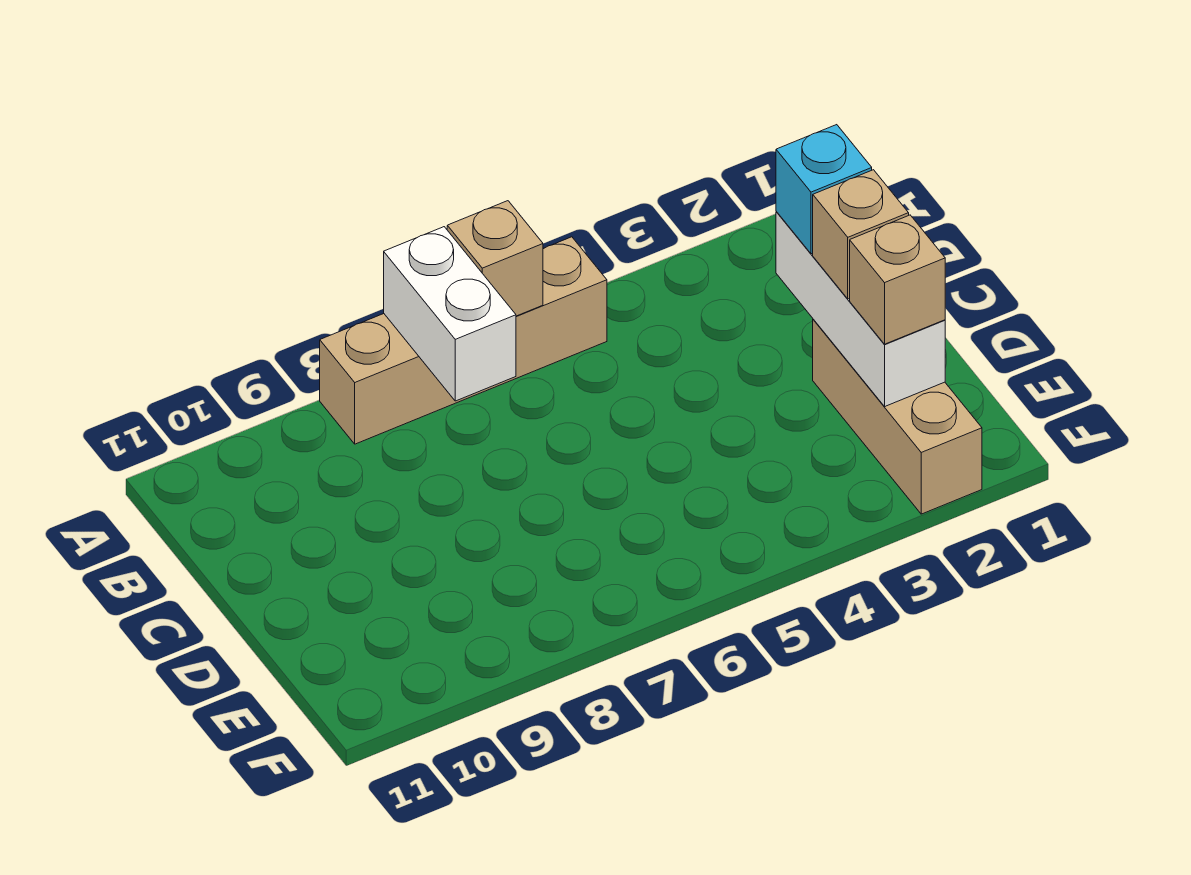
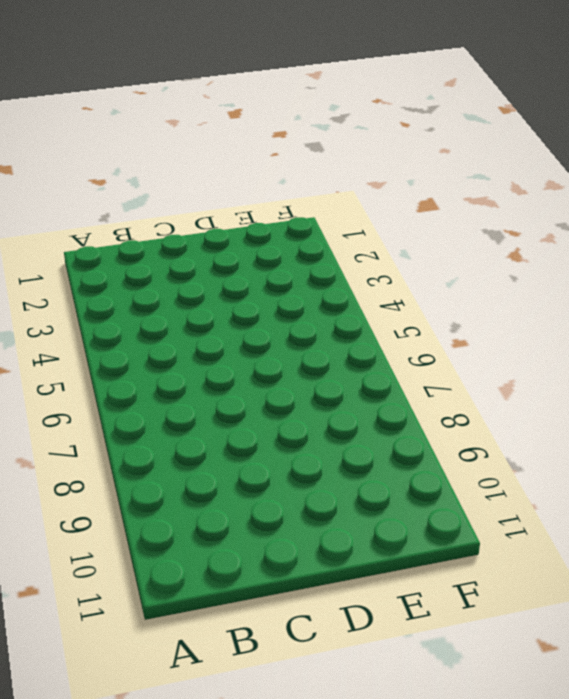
none -> tan 1x4 brick [320,237,607,444]
none -> tan 1x3 brick [813,319,982,514]

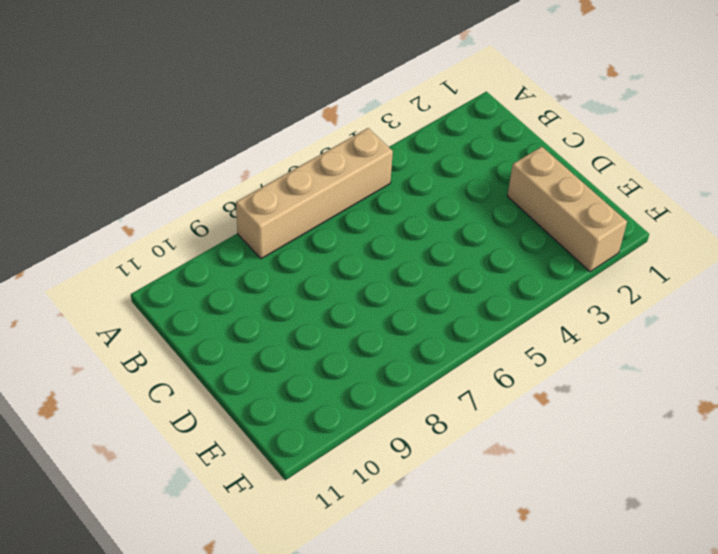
none -> tan 1x1 brick [447,201,543,316]
none -> white 1x2 brick [384,227,516,401]

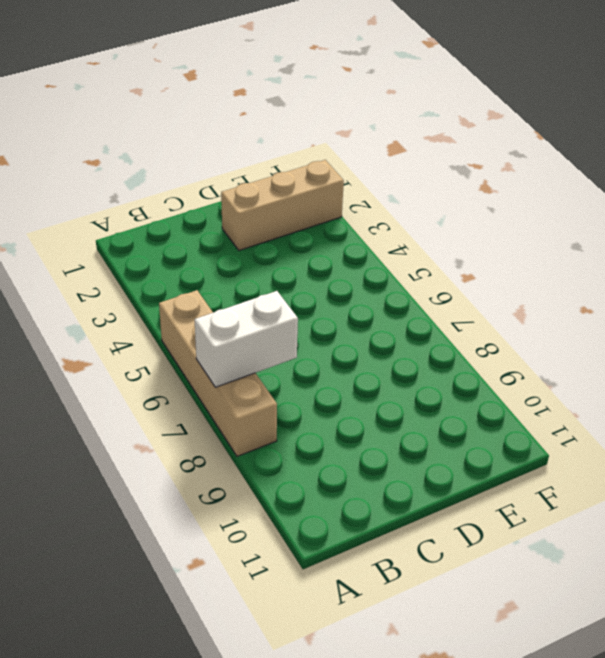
none -> tan 1x1 brick [447,201,543,316]
none -> white 1x3 brick [776,212,945,406]

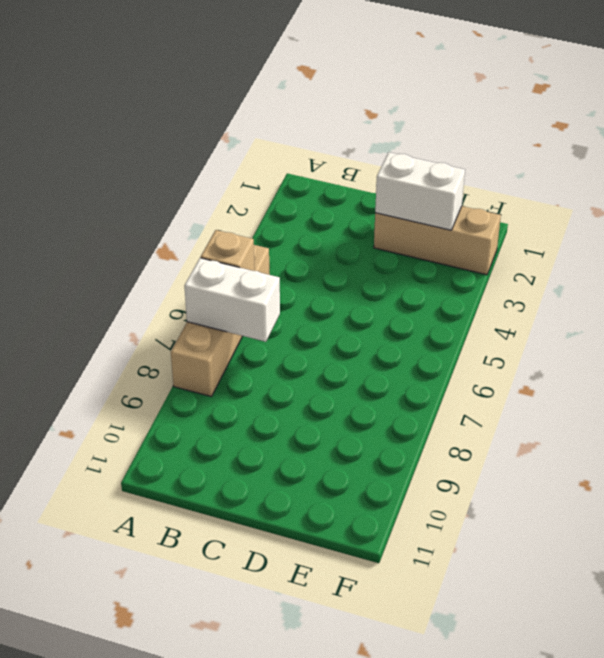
white 1x2 brick [375,152,465,230] -> white 1x3 brick [776,212,945,406]
none -> cyan 1x1 brick [776,125,872,254]
none -> tan 1x1 brick [813,170,909,299]

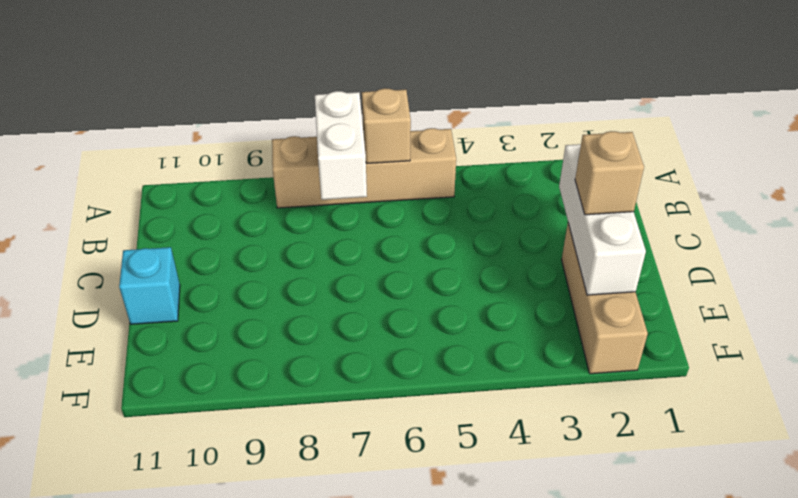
cyan 1x1 brick [119,247,180,324] -> cyan 1x1 brick moved to [776,125,872,254]
none -> tan 1x1 brick [850,215,945,344]

